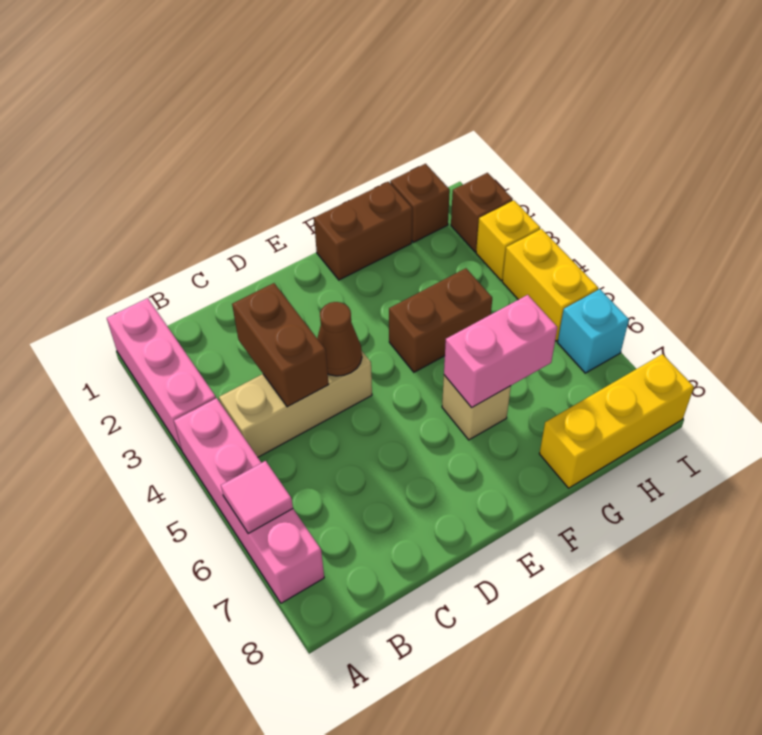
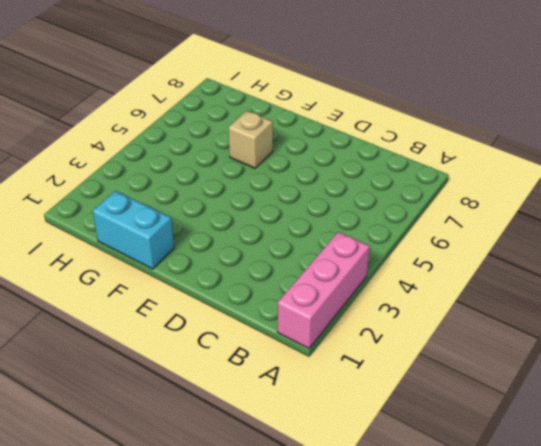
cyan 1x2 brick [93,191,174,269] -> brown 1x2 brick [314,182,412,280]
none -> pink 1x4 brick [174,398,324,603]
none -> tan 1x3 brick [219,352,372,457]
none -> brown 1x2 brick [389,268,492,372]

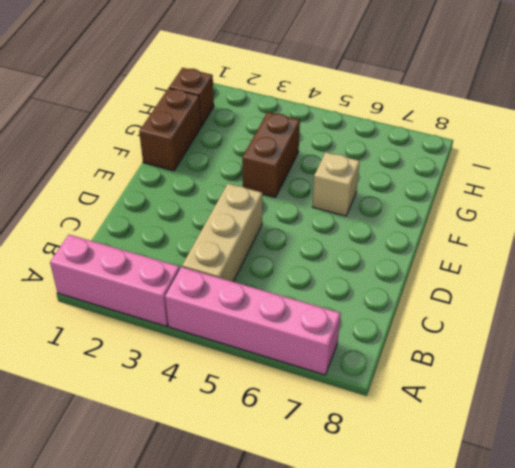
none -> yellow 1x3 brick [539,354,694,488]
none -> brown 1x1 brick [451,173,513,252]
none -> yellow 1x1 brick [476,200,540,280]

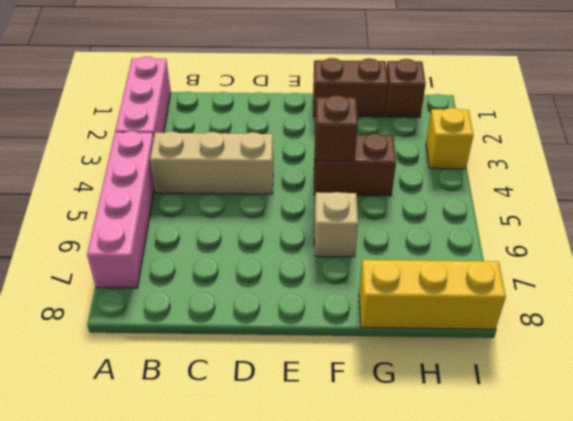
brown 1x1 brick [315,95,358,161] -> brown 1x1 brick moved to [451,173,513,252]
none -> yellow 1x2 brick [502,229,598,341]
none -> cyan 1x1 brick [558,289,629,373]
none -> pink 1x1 tile [221,461,293,534]

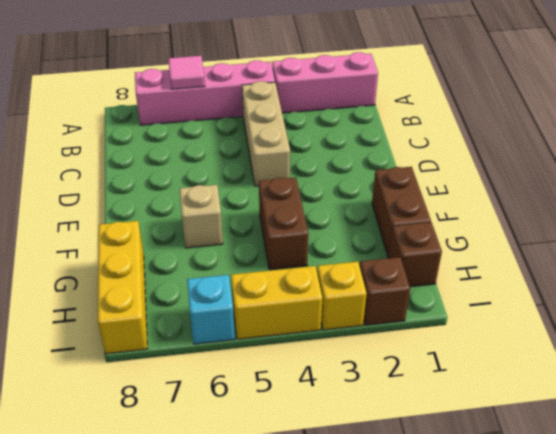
none -> brown 1x2 brick [232,283,328,407]
none -> brown 1x1 cone [317,302,362,376]
none -> pink 1x2 brick [444,295,558,408]

